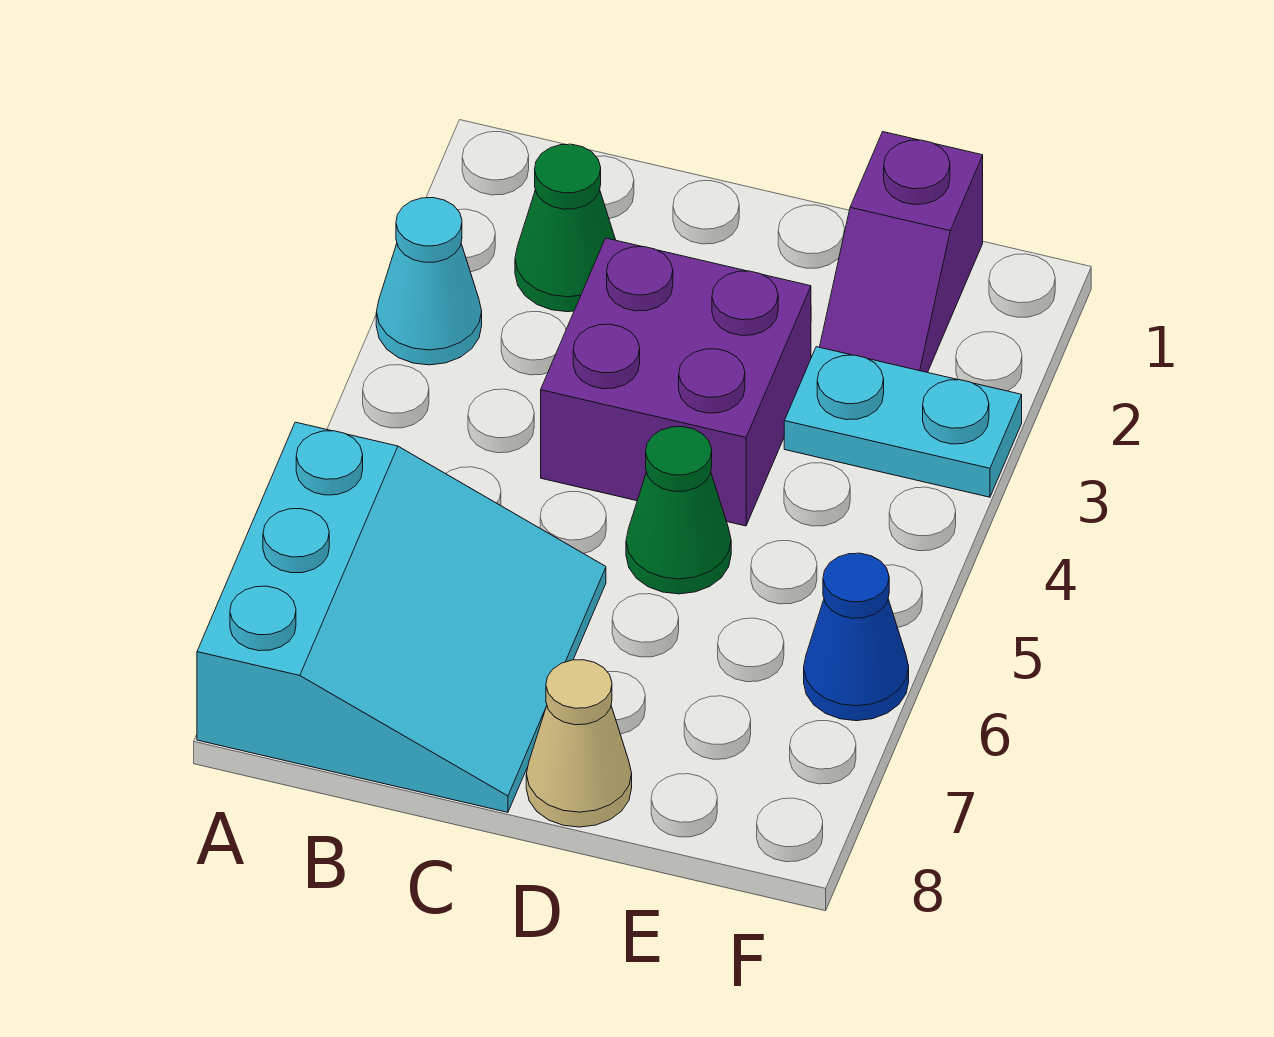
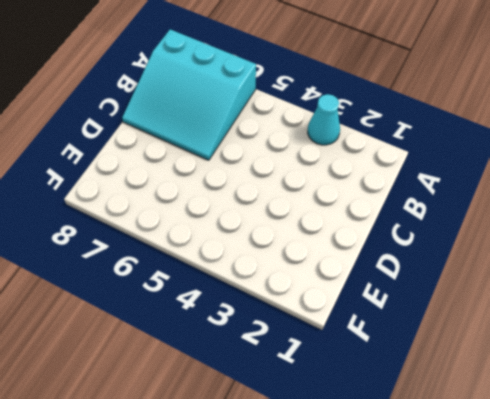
none -> green 1x1 cone [515,144,615,312]
none -> purple 2x2 brick [541,238,811,526]

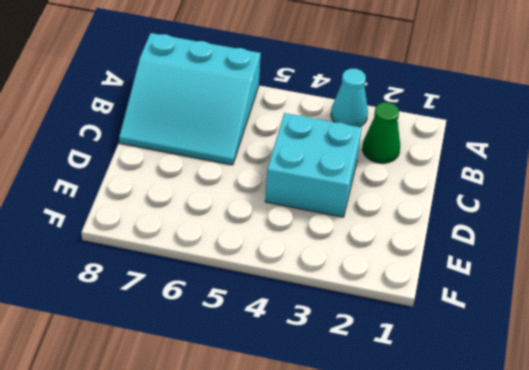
cyan 2x2 brick [265,113,362,217] -> purple 2x2 brick [541,238,811,526]
none -> green 1x1 cone [626,427,731,594]
none -> tan 1x1 cone [526,660,632,827]

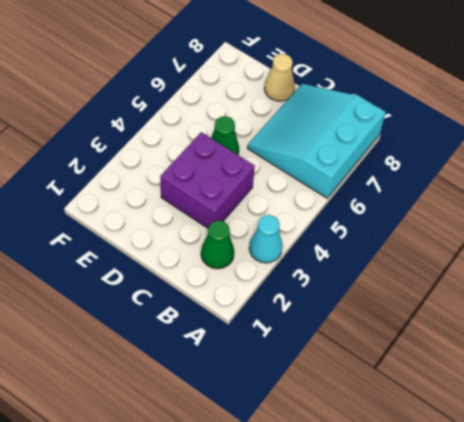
none -> purple 1x2 slope [820,132,983,372]
none -> cyan 1x2 plate [784,347,1022,497]

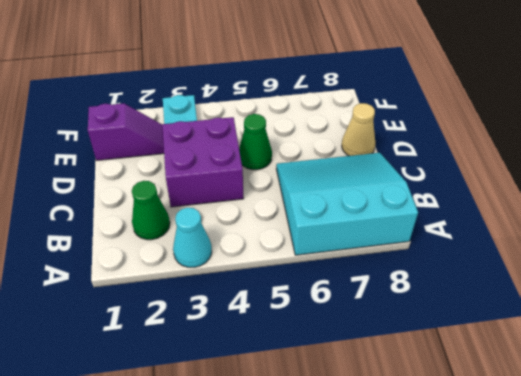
none -> blue 1x1 cone [804,553,909,721]

